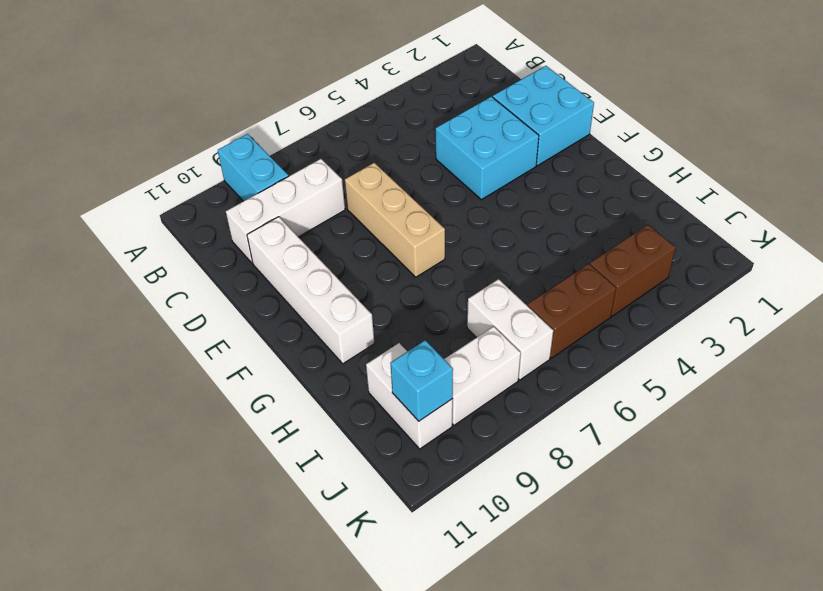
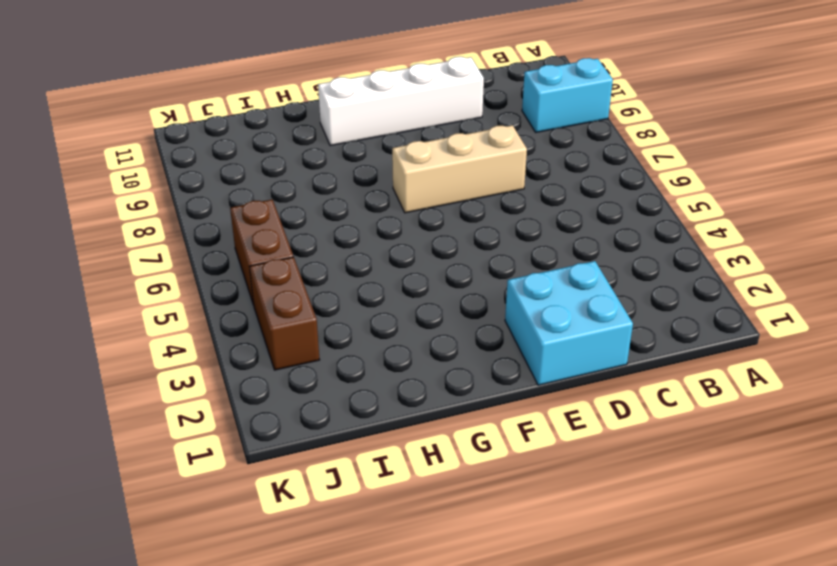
none -> white 1x3 brick [226,159,345,263]
none -> cyan 2x2 brick [436,96,539,200]
none -> white 1x2 brick [467,279,553,380]

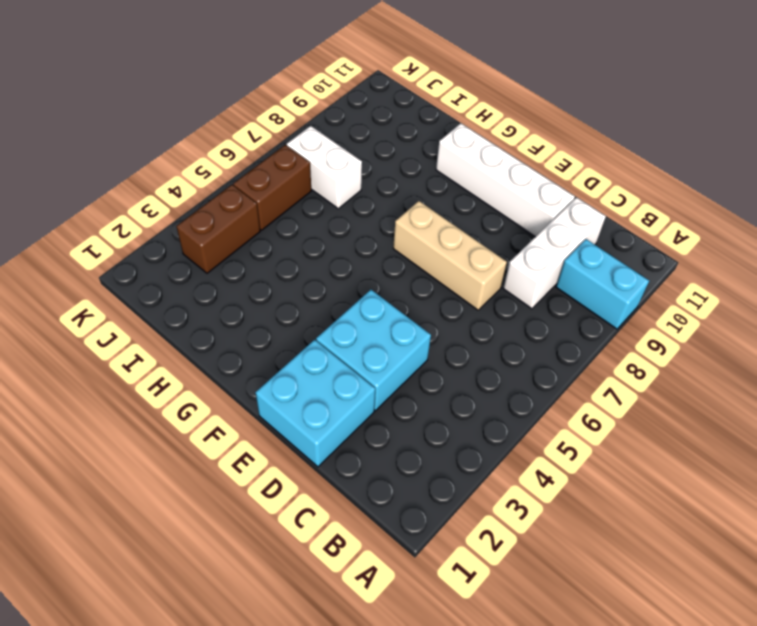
none -> white 1x2 brick [366,343,453,449]
none -> white 1x2 brick [444,326,521,425]
none -> cyan 1x1 brick [390,340,453,421]

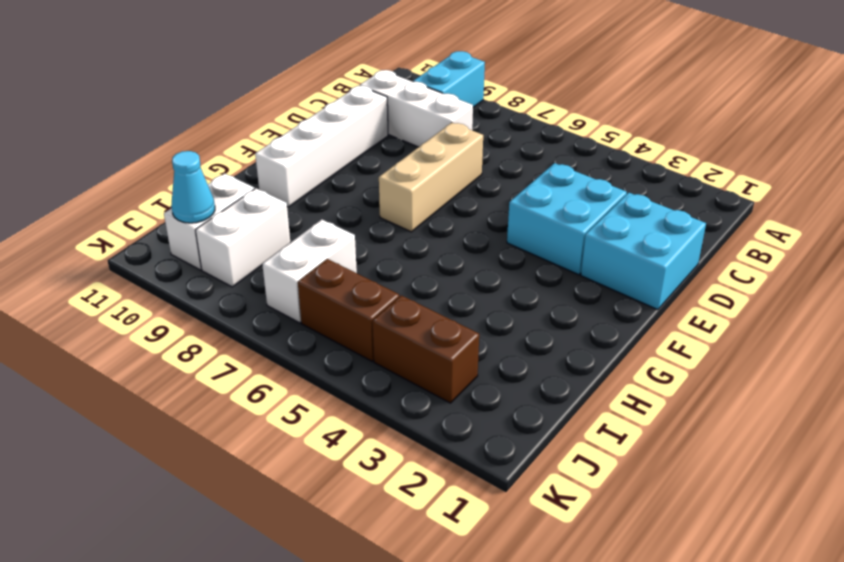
white 1x2 brick [196,188,290,287] -> white 1x2 brick turned to [444,326,521,425]
cyan 1x1 cone [171,151,215,223] -> cyan 1x1 brick [390,340,453,421]

